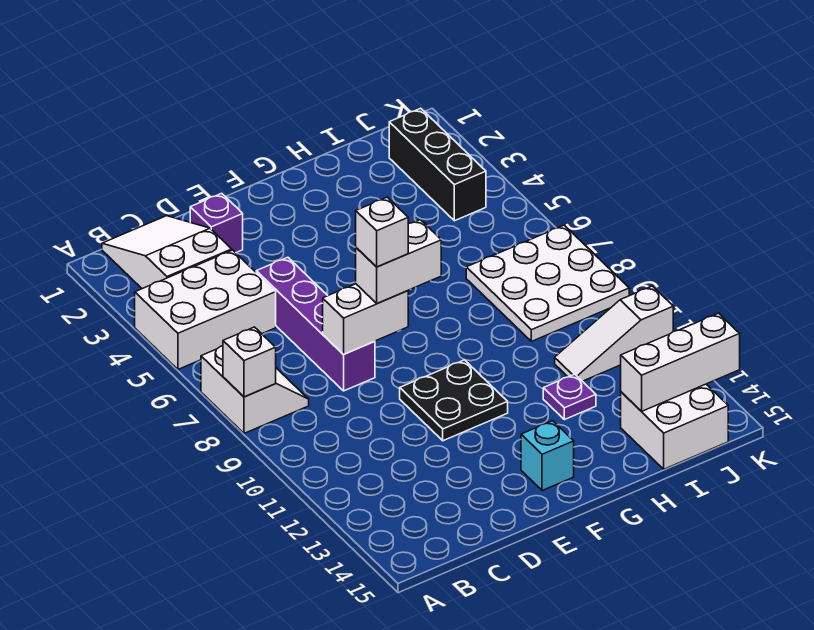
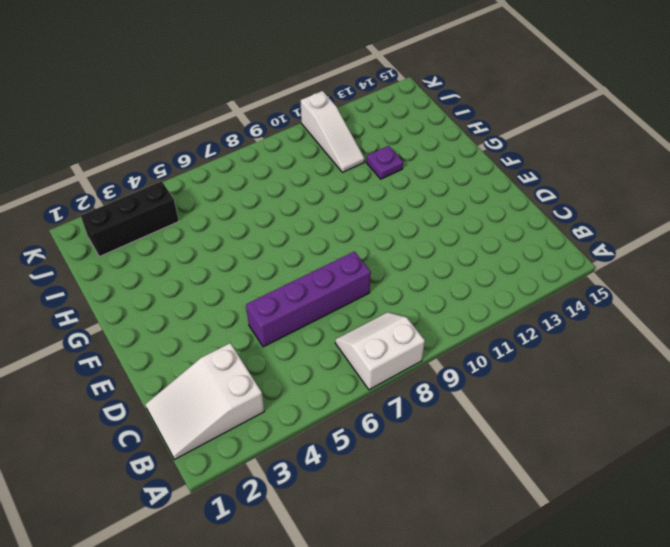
none -> white 2x3 brick [135,250,276,369]
none -> purple 1x1 brick [190,193,243,253]
none -> black 2x2 plate [400,360,508,441]

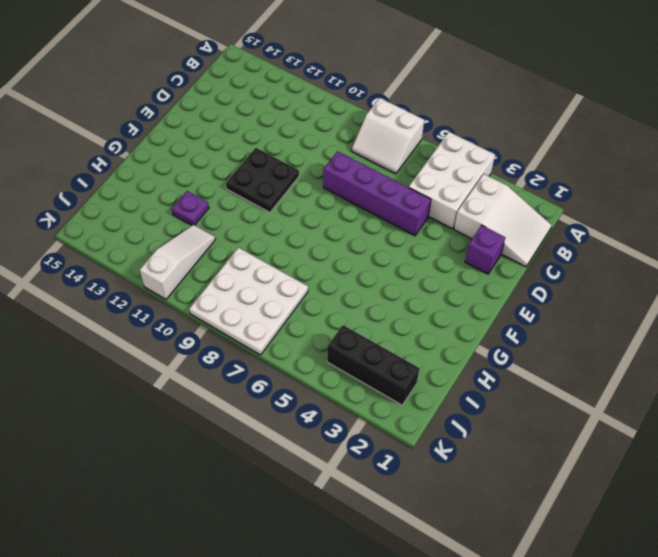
none -> cyan 1x1 brick [521,421,574,491]
none -> white 2x2 brick [621,384,728,469]
none -> white 1x1 brick [223,327,276,397]

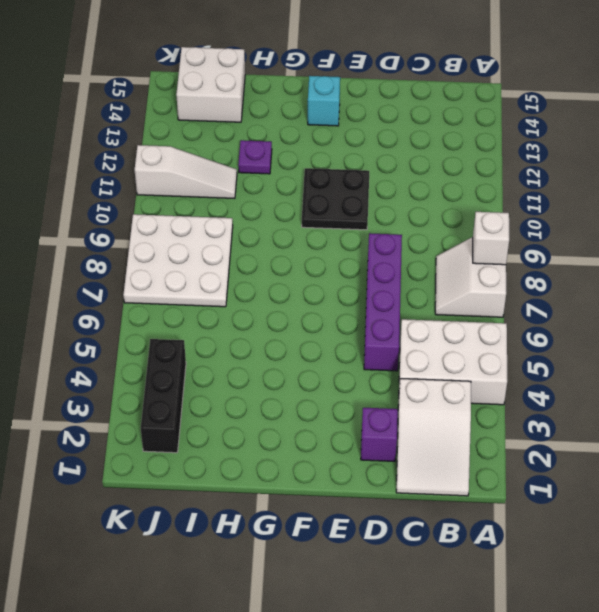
none -> white 1x2 brick [323,284,408,355]
none -> white 1x3 brick [621,313,740,411]
none -> white 1x2 brick [356,220,441,304]

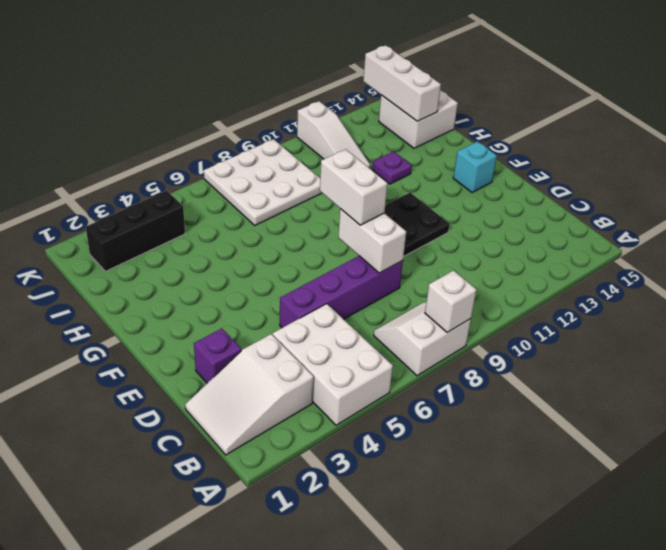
none -> white 1x1 brick [356,197,408,267]

